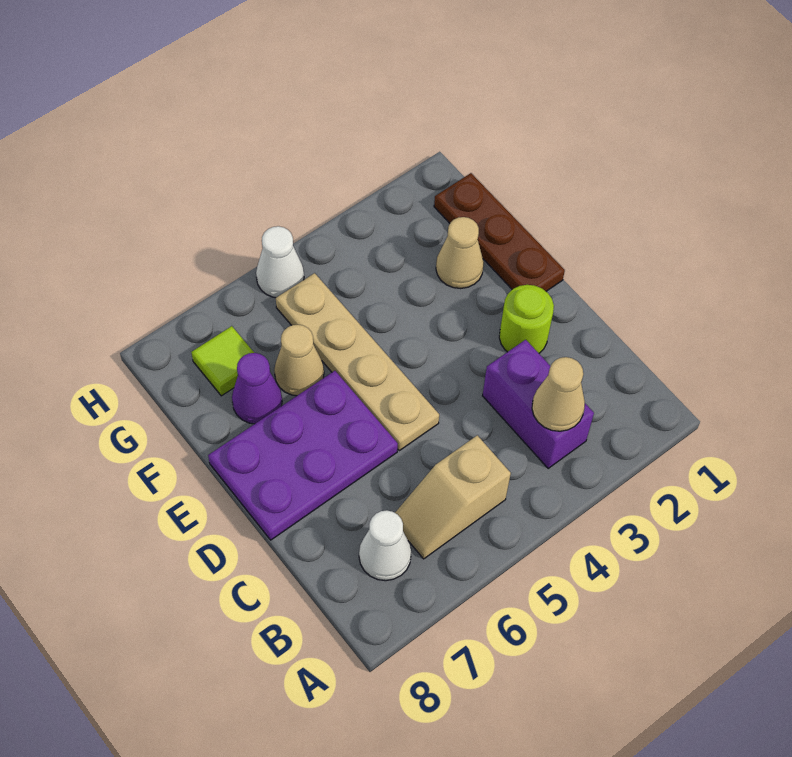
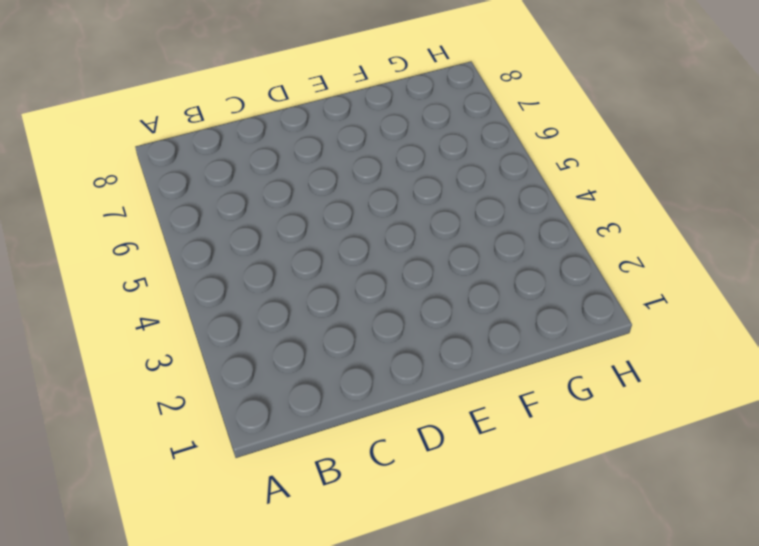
none -> purple 1x2 brick [483,340,594,468]
none -> tan 1x2 slope [395,435,511,559]
none -> white 1x1 cone [359,510,411,581]

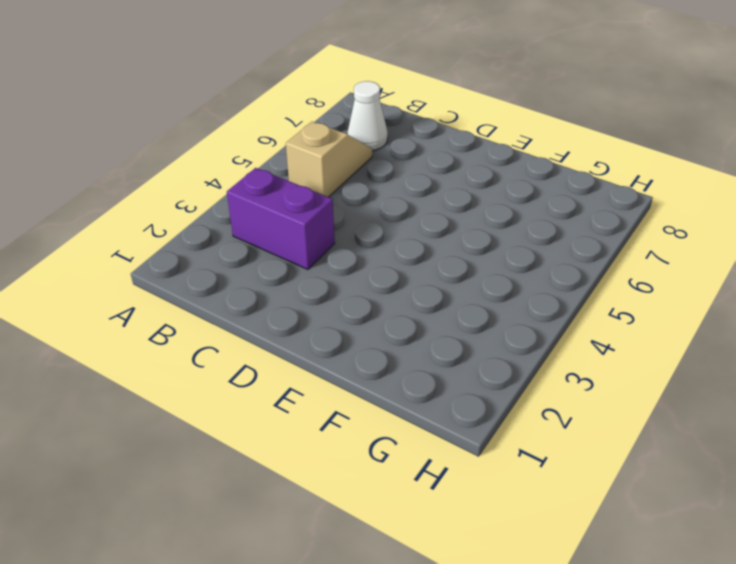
none -> lime 1x1 round brick [499,285,554,353]
none -> tan 1x4 plate [276,273,439,451]
none -> purple 2x3 plate [208,371,398,540]

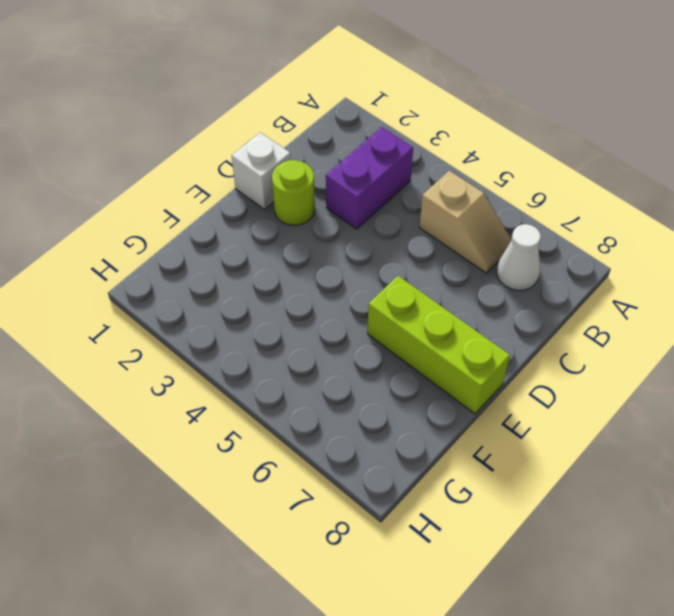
white 1x1 brick [232,132,291,209] -> none
lime 1x3 brick [367,276,510,414] -> purple 2x3 plate [208,371,398,540]
none -> tan 1x4 plate [276,273,439,451]
none -> brown 1x3 plate [434,173,565,291]
none -> tan 1x1 cone [436,217,484,289]

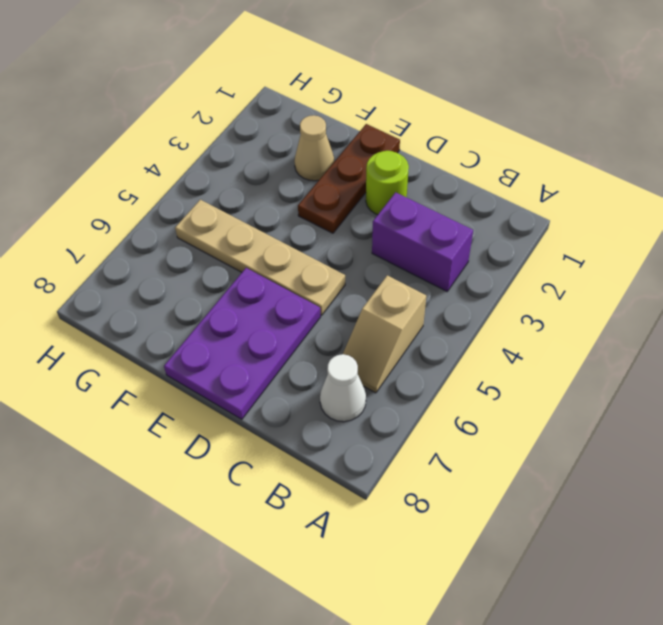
brown 1x3 plate [298,124,400,233] -> brown 1x3 plate turned to [434,173,565,291]
none -> tan 1x1 cone [274,325,324,396]
none -> purple 1x1 cone [232,353,282,424]
none -> lime 1x1 tile [191,326,254,396]

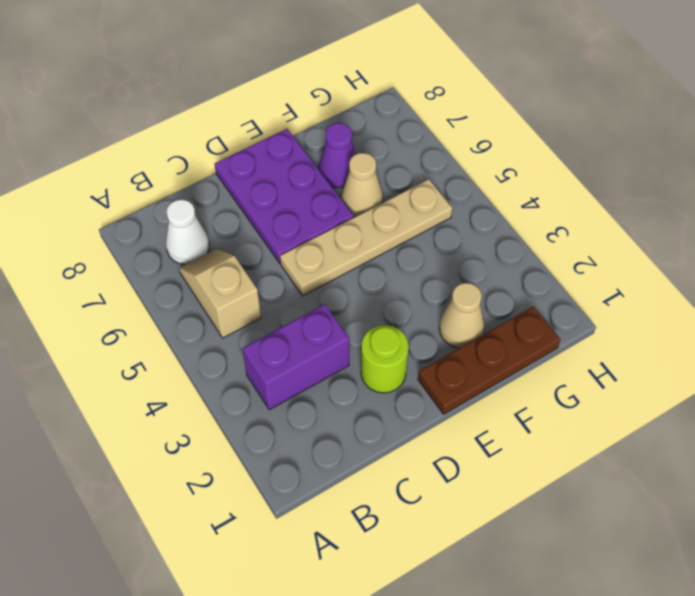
none -> lime 1x1 tile [191,326,254,396]
none -> white 1x1 cone [256,226,304,298]
none -> tan 1x1 cone [532,357,585,431]

